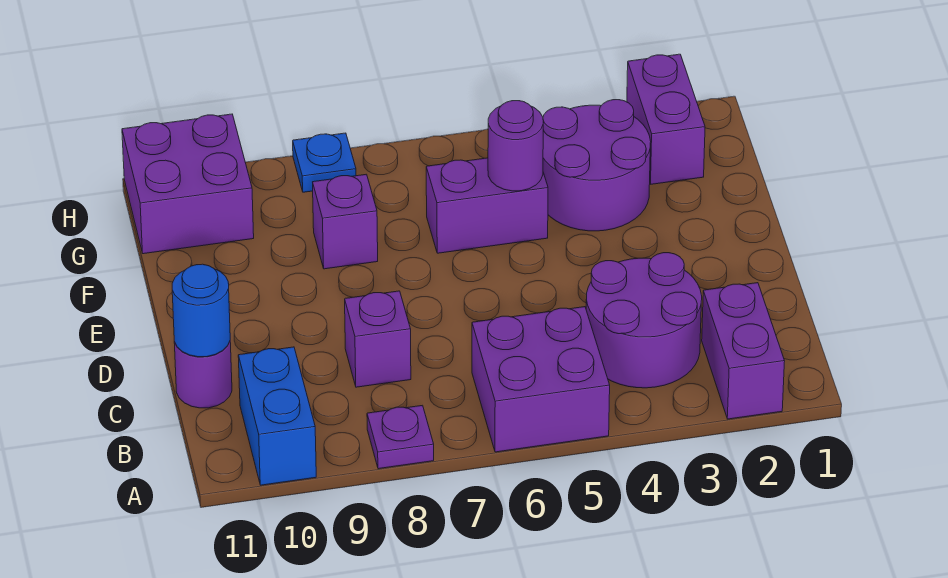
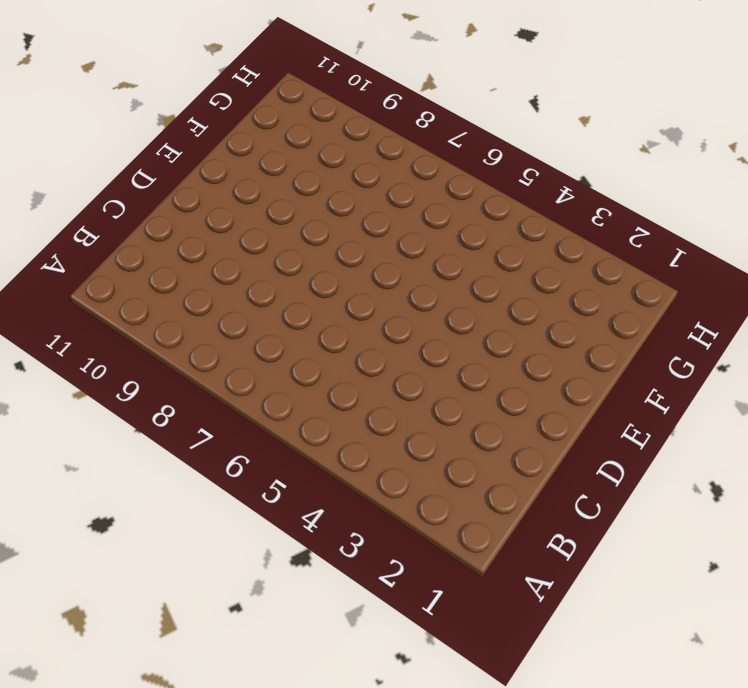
none -> purple 1x2 brick [702,283,785,419]
none -> purple 2x2 brick [472,307,610,452]
none -> purple 1x1 plate [367,405,434,469]

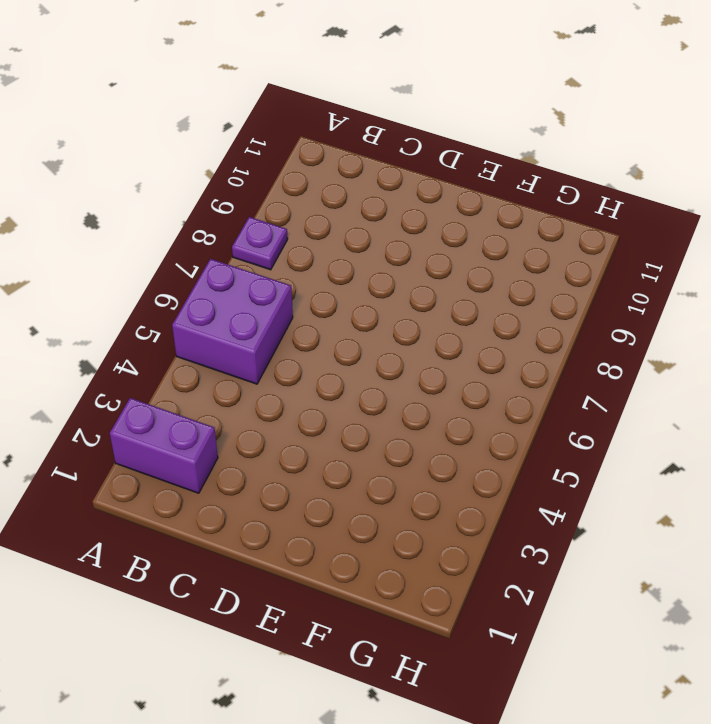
none -> blue 1x2 brick [238,347,316,485]
none -> purple 2x2 round brick [586,253,702,388]
none -> purple 1x1 brick [345,291,411,387]

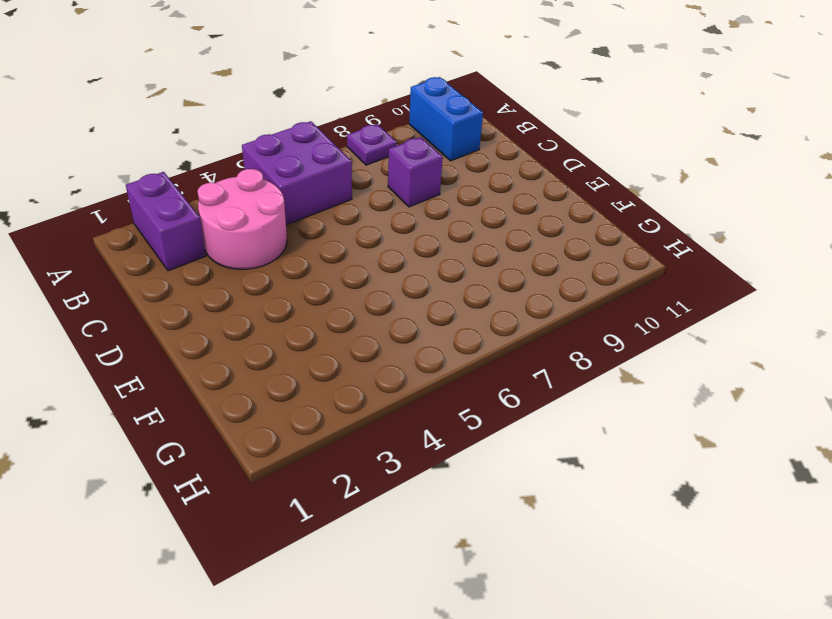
pink 2x2 round brick [197,169,287,269] -> purple 2x2 round brick [586,253,702,388]
none -> purple 1x1 round brick [174,342,232,408]
none -> purple 2x2 round brick [543,100,651,231]
none -> purple 1x2 brick [426,158,548,253]

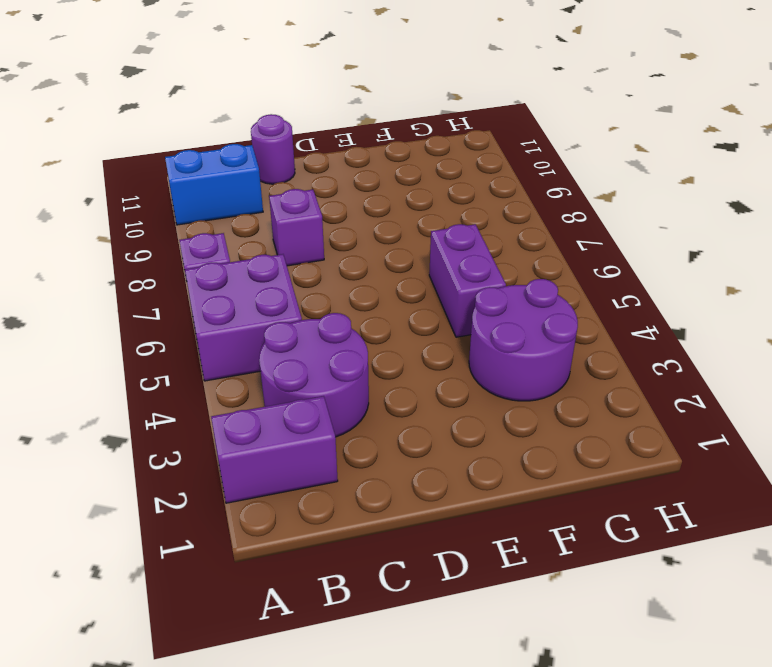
none -> purple 1x1 brick [313,174,378,269]
none -> purple 1x2 brick [627,54,705,184]
none -> purple 2x2 brick [122,114,254,254]

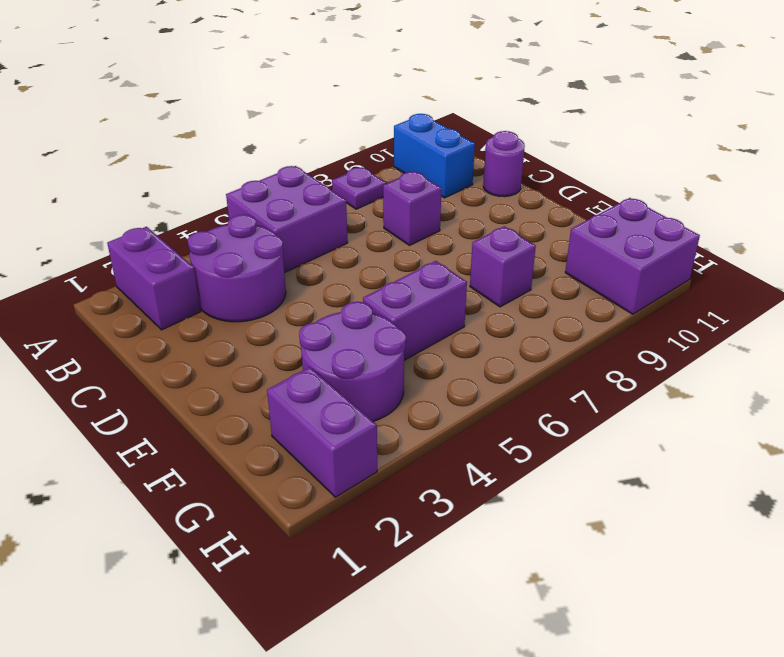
none -> blue 1x1 plate [293,133,356,192]
none -> blue 1x1 round brick [172,264,230,357]
none -> purple 1x1 round brick [488,101,543,191]

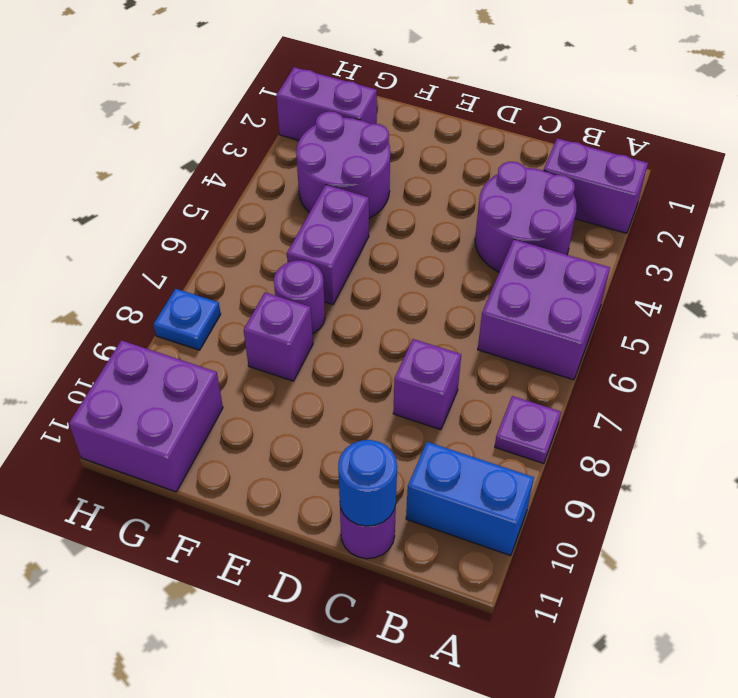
purple 1x1 round brick [274,260,325,334] -> purple 1x1 round brick moved to [488,101,543,191]

